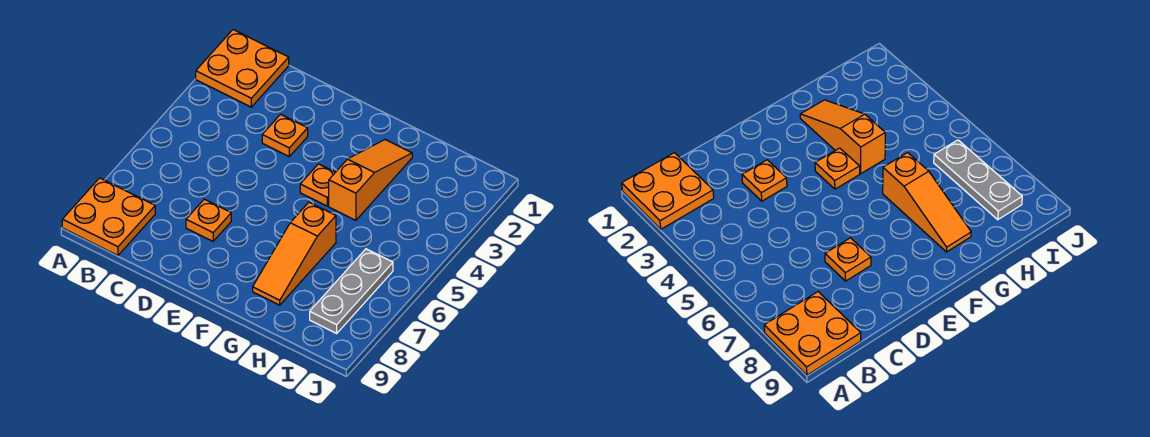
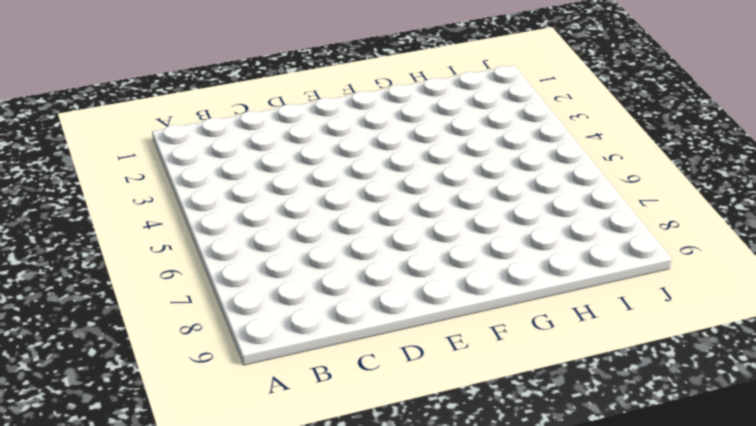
none -> orange 2x2 plate [196,30,289,107]
none -> orange 2x2 plate [62,178,155,255]

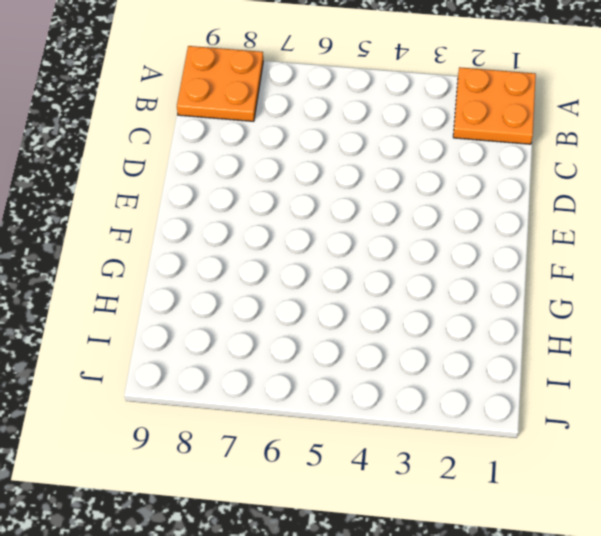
none -> orange 1x1 plate [262,114,308,156]
none -> orange 1x1 plate [186,199,231,241]

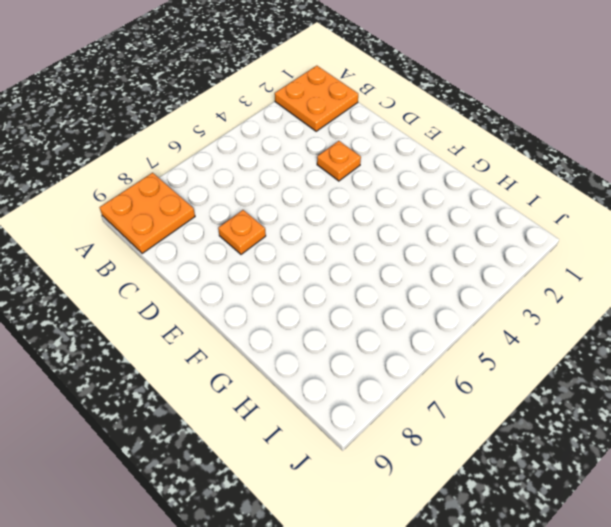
none -> orange 1x1 plate [300,164,335,206]
none -> orange 1x3 slope [329,140,412,220]

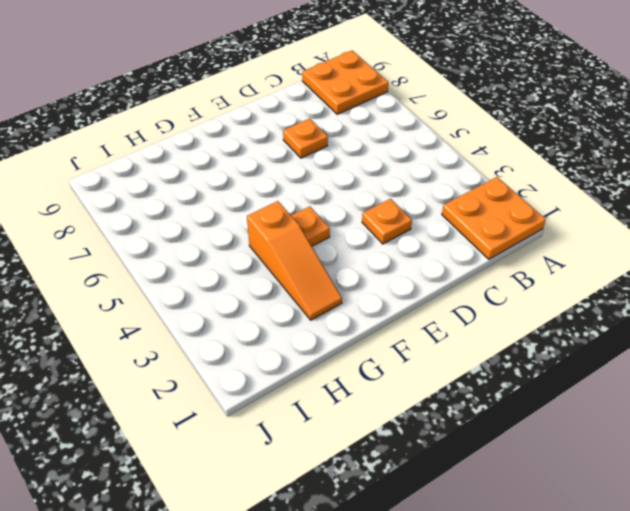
none -> orange 1x3 slope [253,202,336,305]
none -> grey 1x3 plate [310,249,393,333]

